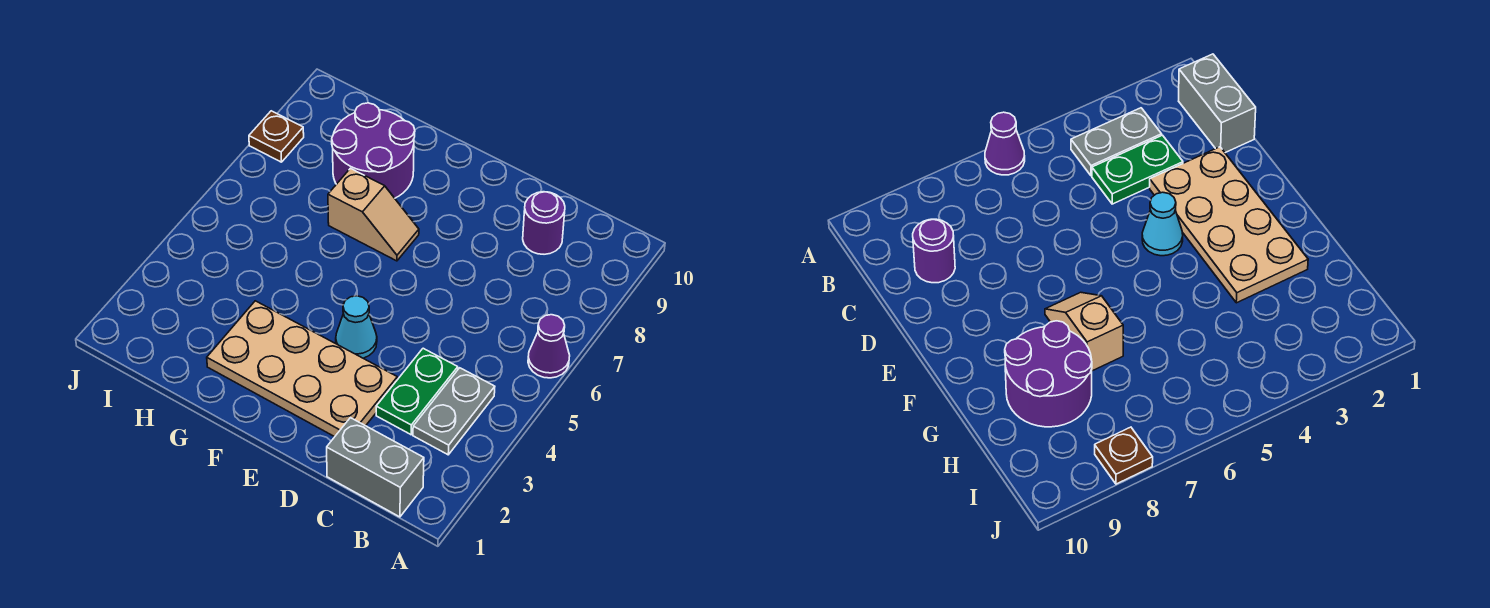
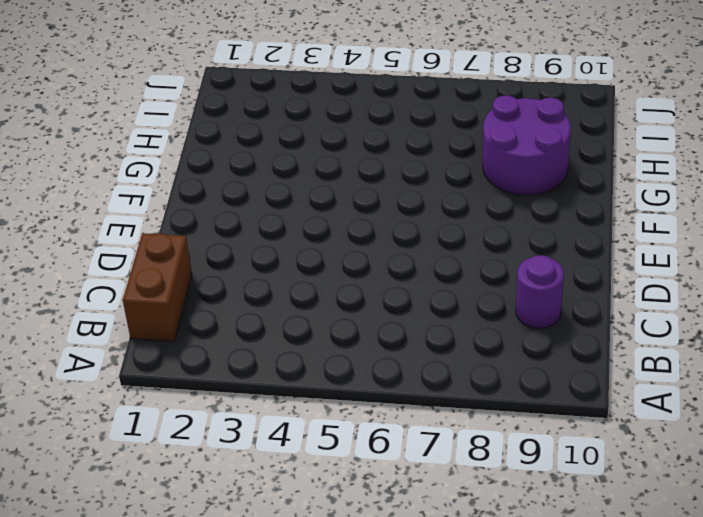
brown 1x2 brick [123,233,192,342] -> grey 1x2 brick [327,418,424,517]
none -> purple 1x1 cone [528,315,570,378]
none -> grey 1x2 plate [413,368,495,455]

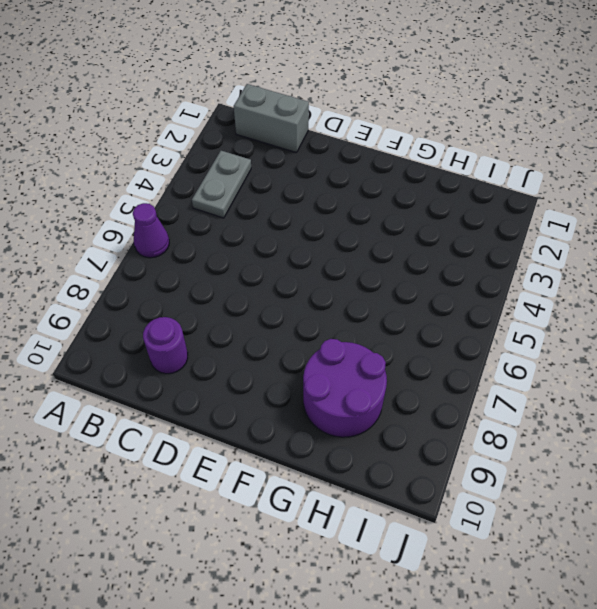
none -> green 1x2 plate [376,348,458,434]
none -> tan 2x4 plate [207,301,397,437]

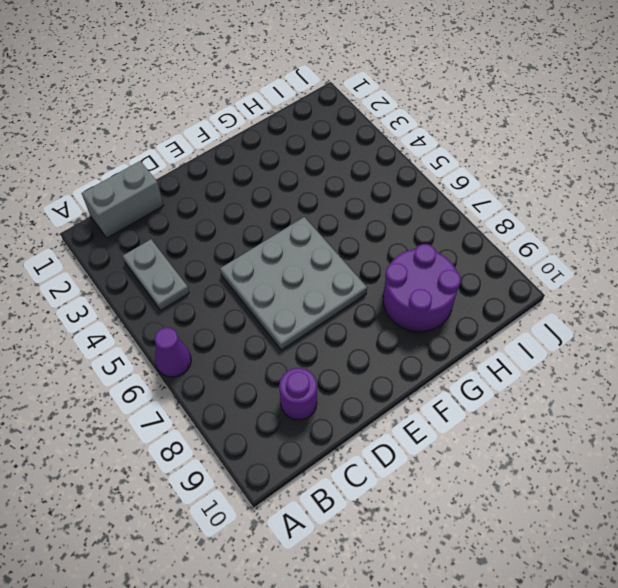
grey 3x3 plate [220,217,367,350] -> tan 1x2 slope [328,168,419,261]
none -> green 1x2 plate [376,348,458,434]
none -> tan 2x4 plate [207,301,397,437]

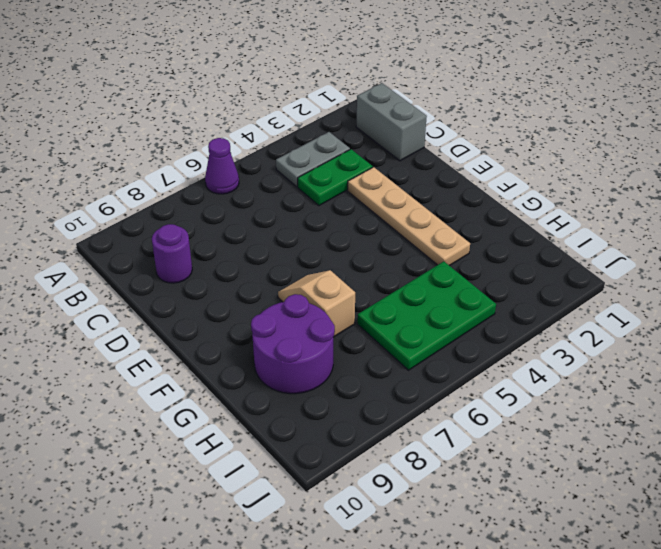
tan 1x4 plate [348,167,470,266] -> tan 2x4 plate [207,301,397,437]
green 2x3 plate [357,261,496,370] -> none
none -> cyan 1x1 cone [336,296,377,358]
none -> brown 1x1 plate [249,111,304,162]

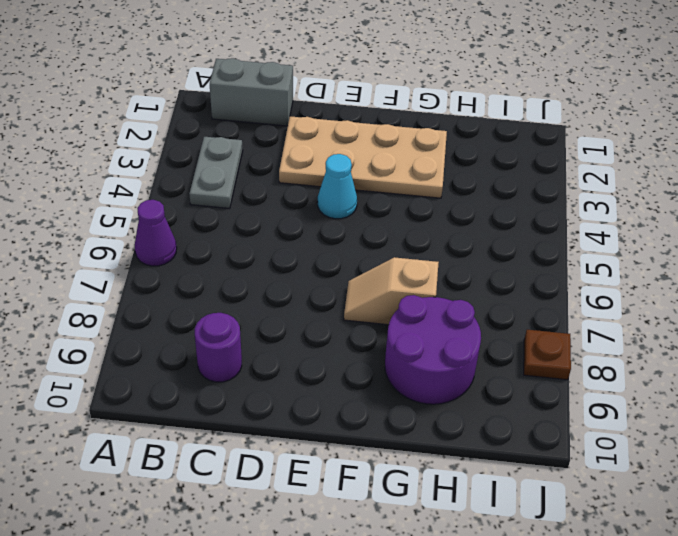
none -> green 1x2 plate [376,348,458,434]

